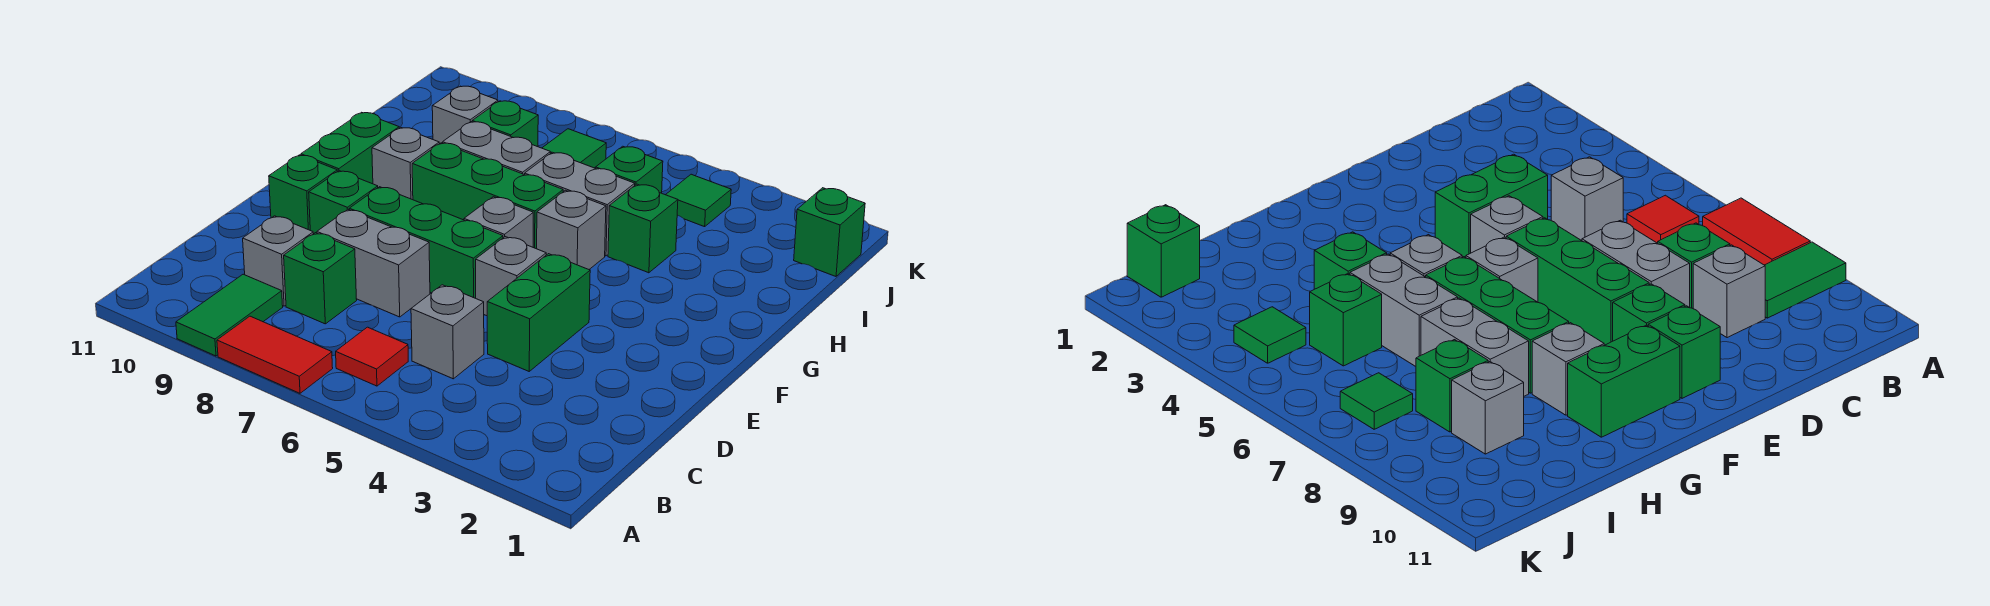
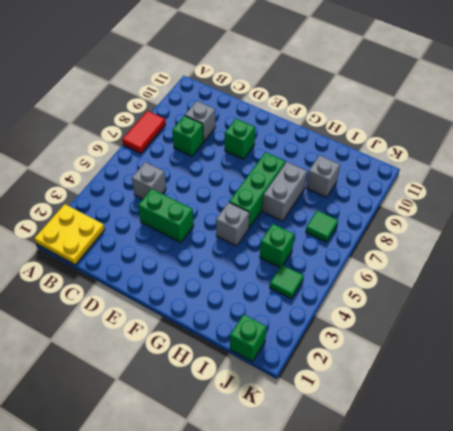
yellow 2x2 plate [35,204,105,265] -> none
none -> green 1x2 tile [176,274,283,356]
none -> red 1x1 tile [336,327,408,386]
none -> grey 1x2 brick [317,210,430,317]

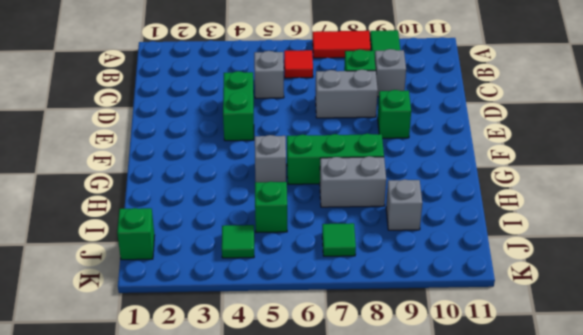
none -> grey 1x1 brick [476,237,546,316]
none -> green 1x3 brick [349,187,503,298]
none -> green 1x1 brick [269,155,337,230]

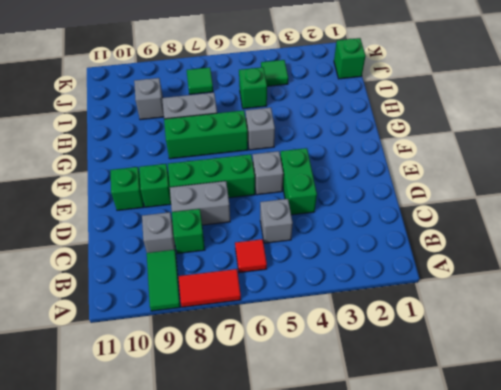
none -> grey 1x1 brick [464,197,533,247]
none -> green 1x2 brick [301,112,399,184]
none -> grey 1x1 brick [372,128,439,200]

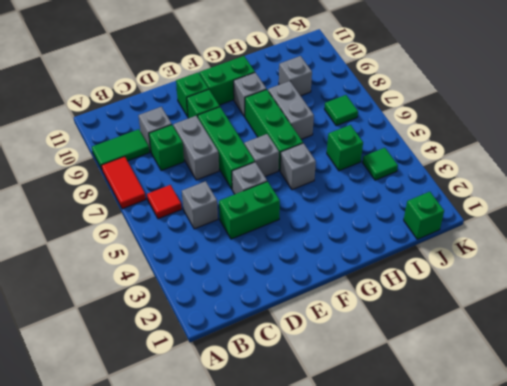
none -> green 1x1 brick [608,184,678,273]
none -> grey 1x2 brick [525,152,635,256]
none -> green 1x1 brick [472,101,538,147]

